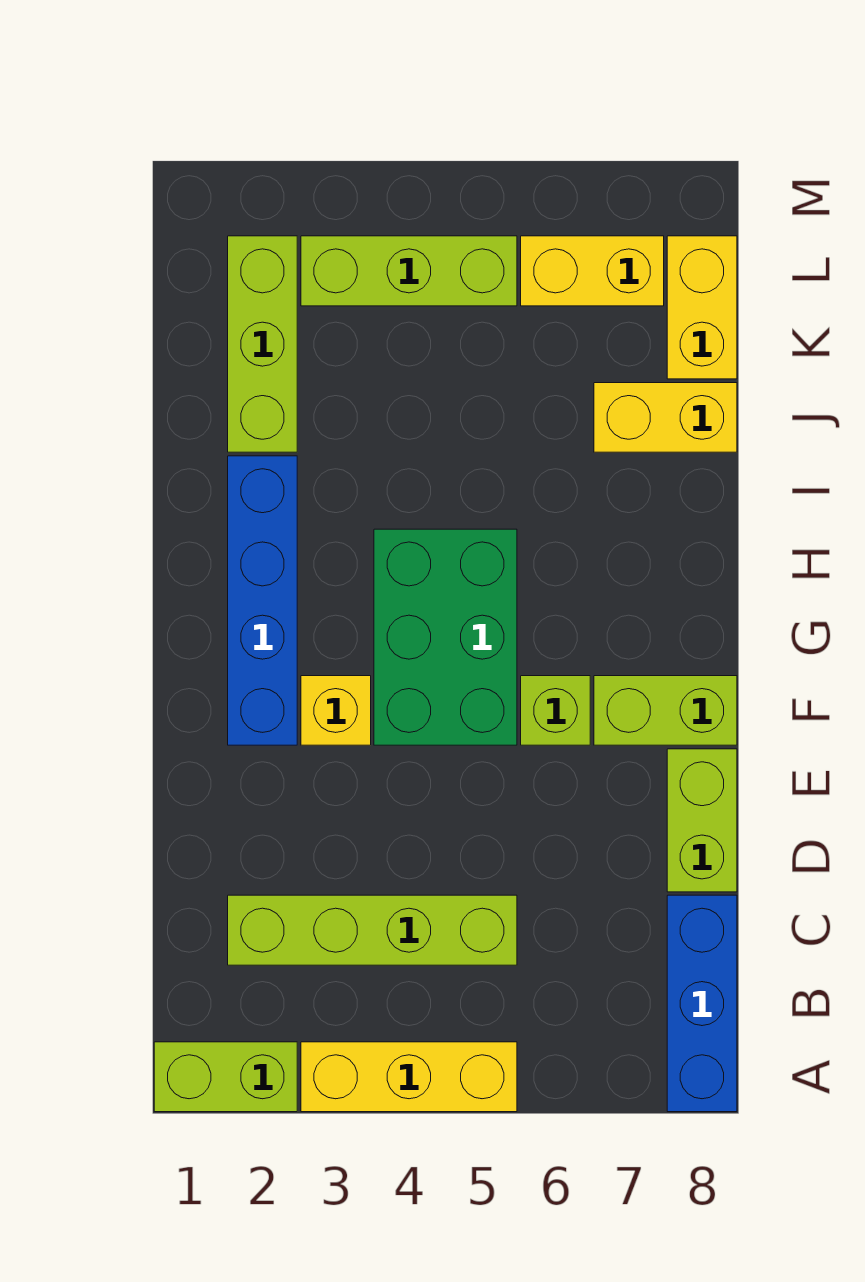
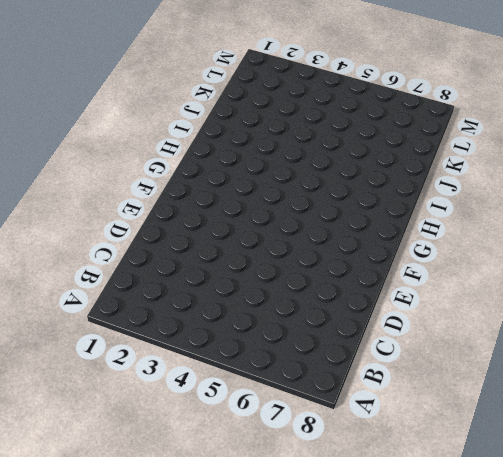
none -> lime 1x2 brick [154,1042,297,1112]
none -> yellow 1x3 brick [301,1042,517,1112]
none -> blue 1x3 brick [667,895,737,1112]

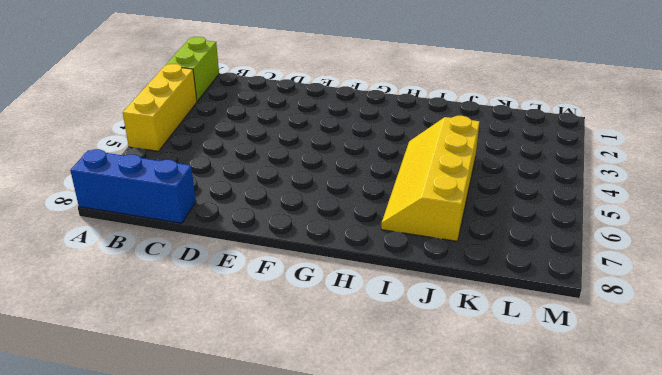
yellow 2x4 slope [381,116,479,241] -> yellow 1x2 brick [594,383,737,452]
none -> lime 1x4 brick [228,895,517,965]
none -> lime 1x2 brick [667,749,737,892]
none -> blue 1x4 brick [228,456,297,745]

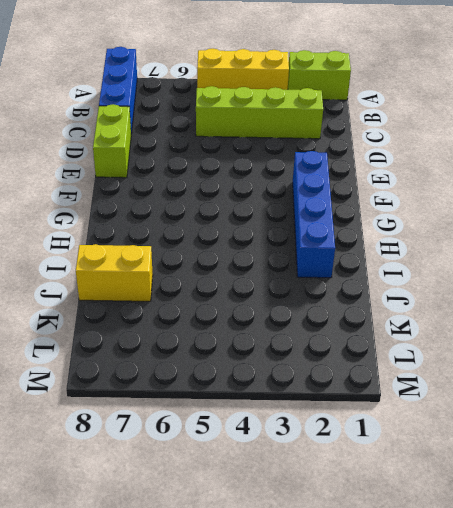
none -> yellow 1x1 brick [301,676,371,745]
none -> green 2x3 brick [374,529,517,745]
none -> lime 1x1 brick [521,676,590,745]

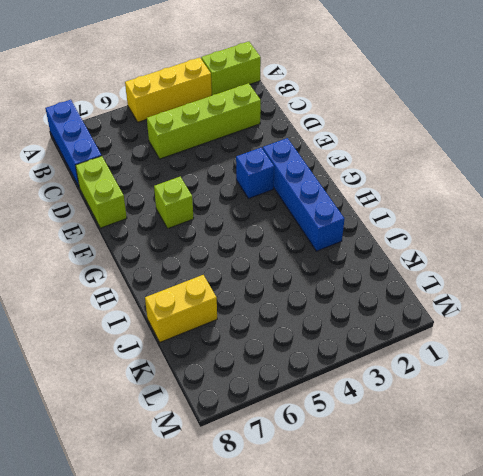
blue 1x1 brick [236,147,274,199] -> yellow 1x1 brick [301,676,371,745]
none -> green 2x3 brick [374,529,517,745]
none -> lime 1x2 brick [594,676,737,745]
none -> lime 1x3 brick [228,236,297,452]

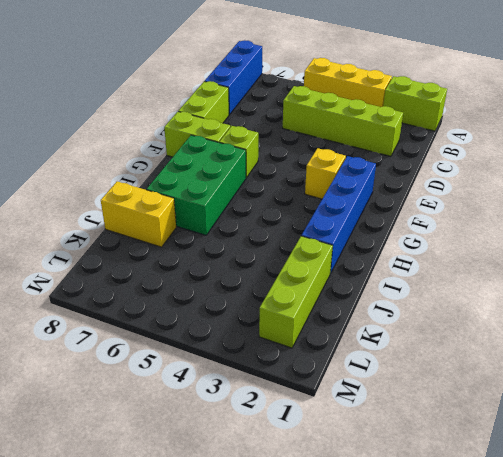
green 2x3 brick [147,135,246,235] -> green 2x3 brick moved to [374,529,517,745]
none -> yellow 1x2 brick [667,236,737,379]
none -> lime 1x3 brick [301,236,517,306]
none -> yellow 1x2 brick [521,236,664,306]

